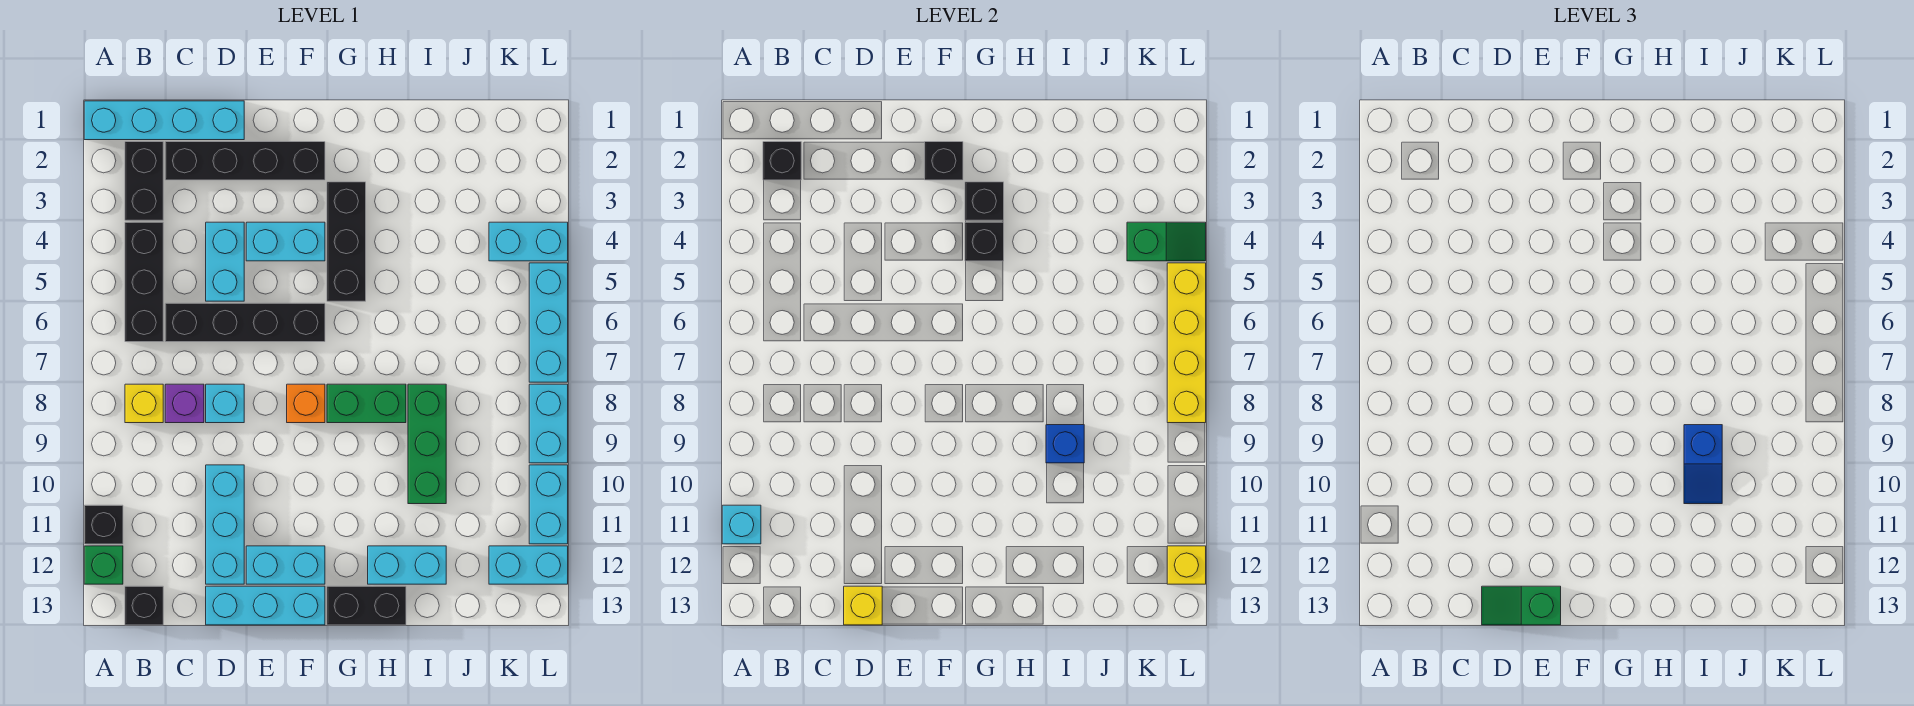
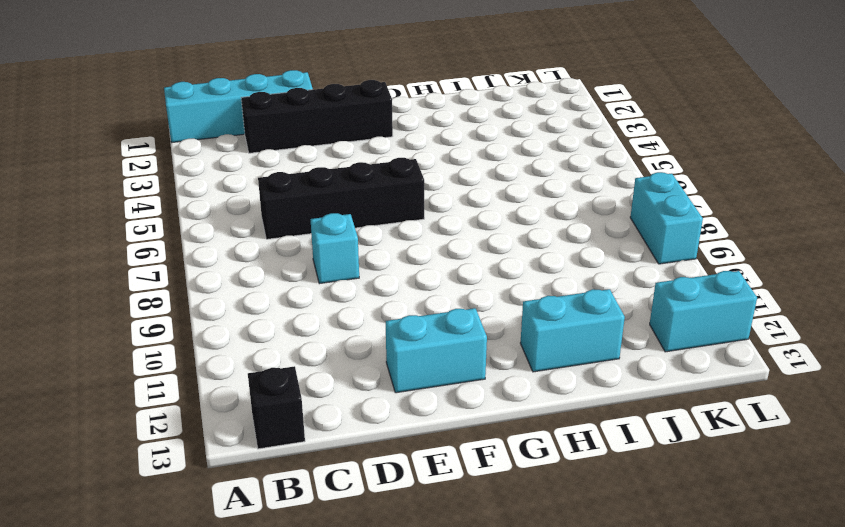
none -> black 1x1 brick [84,505,123,544]
none -> green 1x1 brick [84,546,123,584]
none -> black 1x2 brick [125,142,163,220]
none -> black 1x3 brick [125,222,163,342]

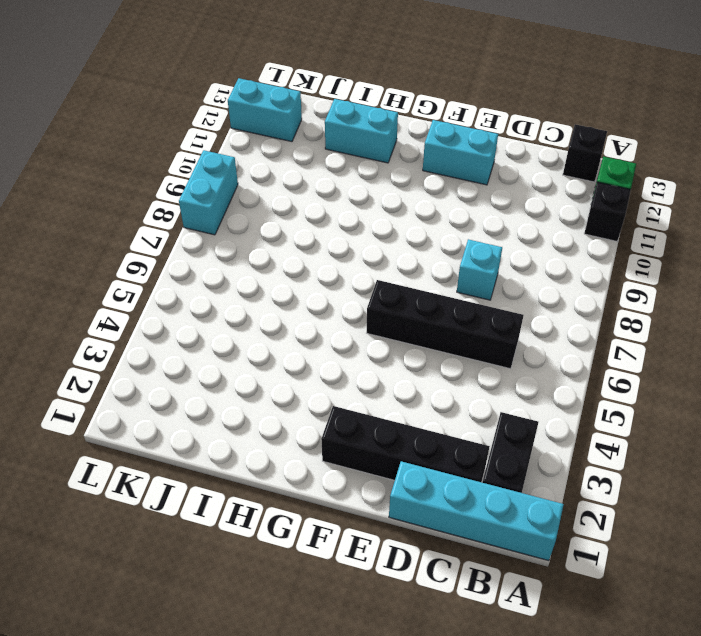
none -> black 1x3 brick [125,222,163,342]
none -> yellow 1x1 brick [125,384,163,423]
none -> purple 1x1 brick [165,384,204,423]
none -> cyan 1x2 brick [206,222,244,301]

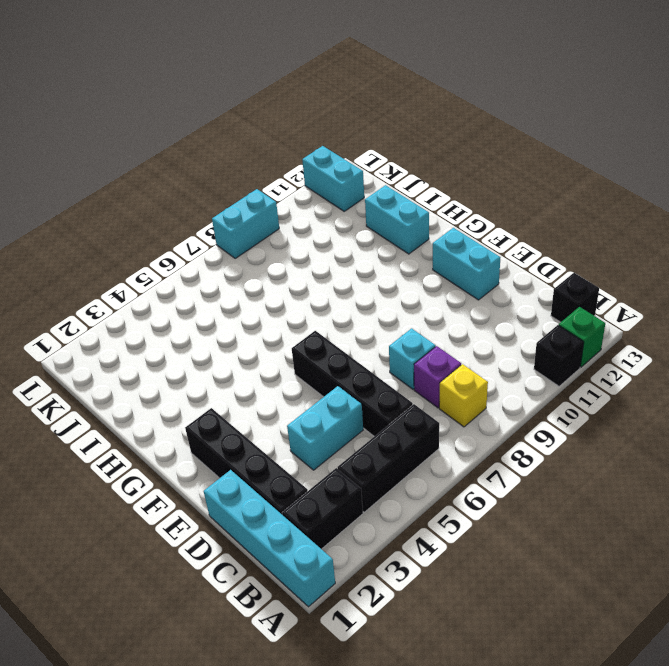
none -> cyan 1x3 brick [206,465,244,584]
none -> cyan 1x3 brick [206,586,325,625]
none -> cyan 1x2 brick [246,222,325,261]
none -> orange 1x1 brick [287,384,325,423]

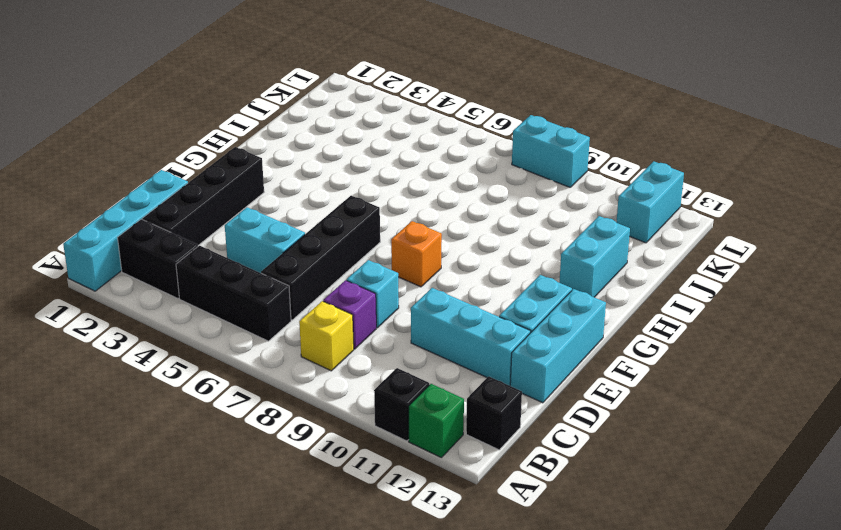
none -> cyan 1x2 brick [246,222,325,261]
none -> black 1x3 brick [327,182,366,301]
none -> green 1x2 brick [327,384,406,423]
none -> black 1x2 brick [327,586,406,625]

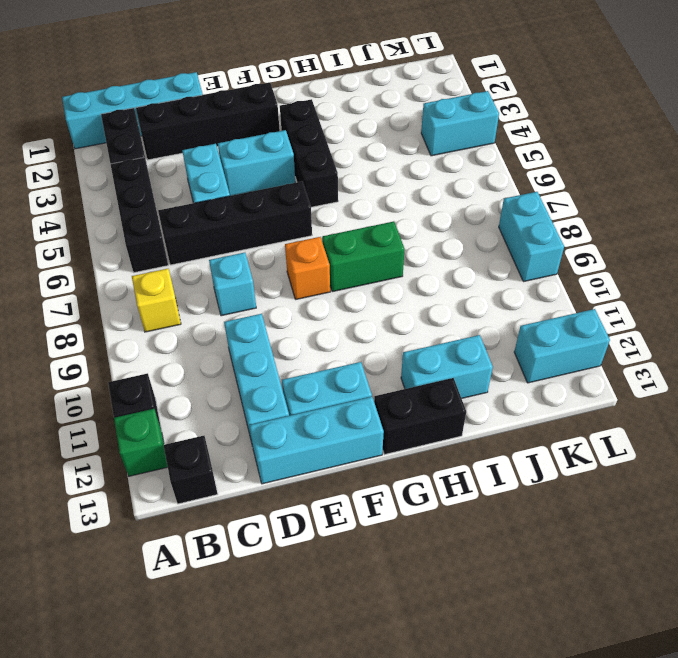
none -> purple 1x1 brick [165,384,204,423]
none -> green 1x3 brick [408,384,446,504]
none -> cyan 1x3 brick [529,263,568,382]
none -> cyan 1x2 brick [529,465,568,544]

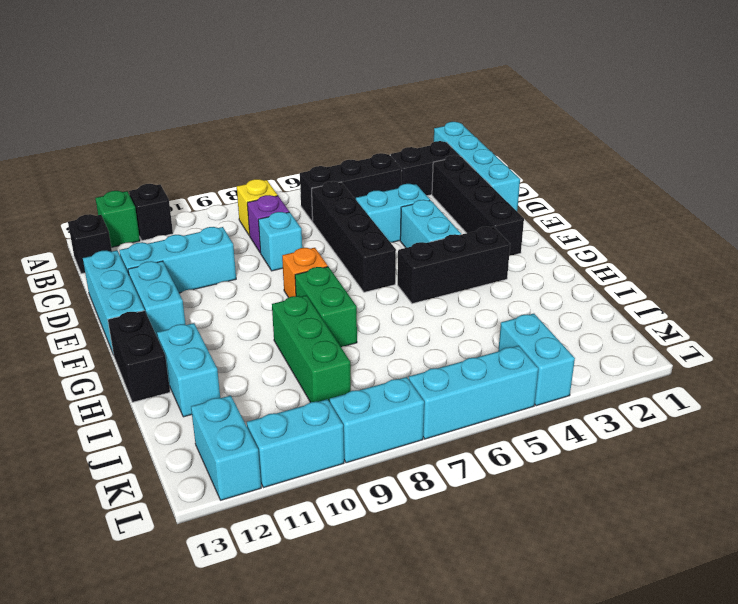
green 1x3 brick [272,295,351,402] -> green 1x3 brick turned to [408,384,446,504]
none -> cyan 1x1 brick [722,505,761,544]
none -> black 1x1 brick [763,142,801,180]
none -> yellow 1x1 brick [844,586,882,625]
none -> black 1x1 brick [925,142,963,180]

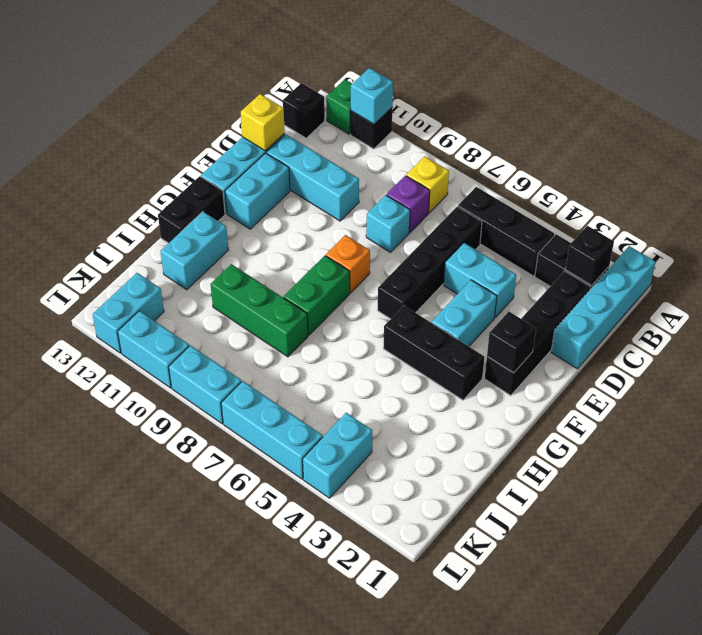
none -> black 1x1 brick [965,182,1004,220]
none -> black 1x1 brick [965,222,1004,261]
none -> blue 1x1 brick [1046,425,1084,463]
none -> green 1x2 slope [1127,222,1206,261]

